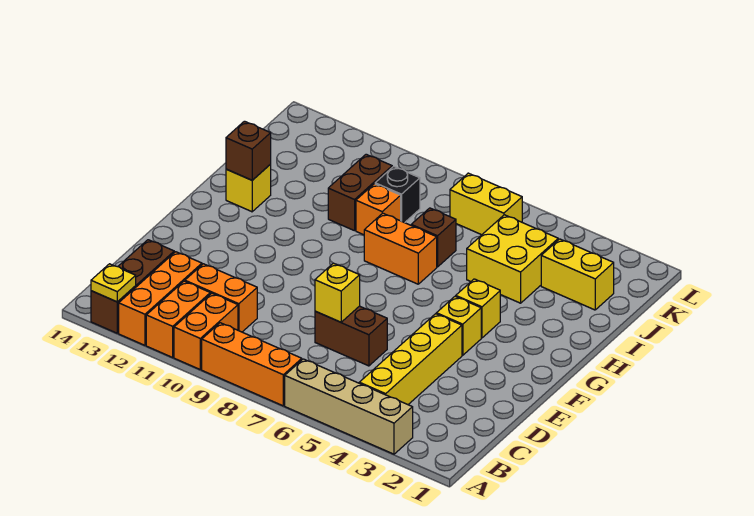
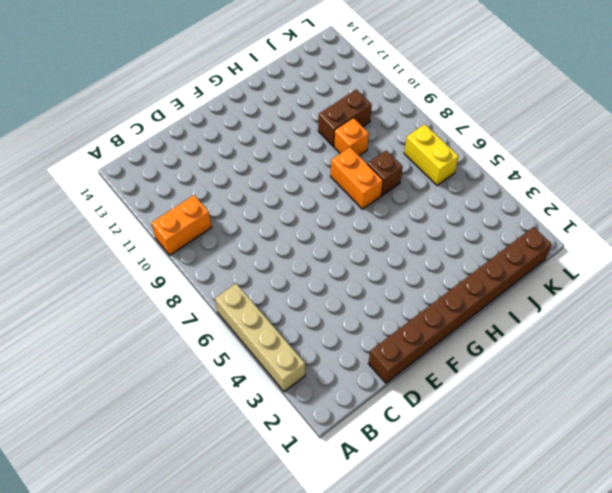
brown 1x8 brick [368,227,552,383] -> none
none -> orange 1x3 brick [202,323,302,406]
none -> orange 1x2 brick [146,281,210,357]
none -> orange 1x3 brick [119,252,202,345]

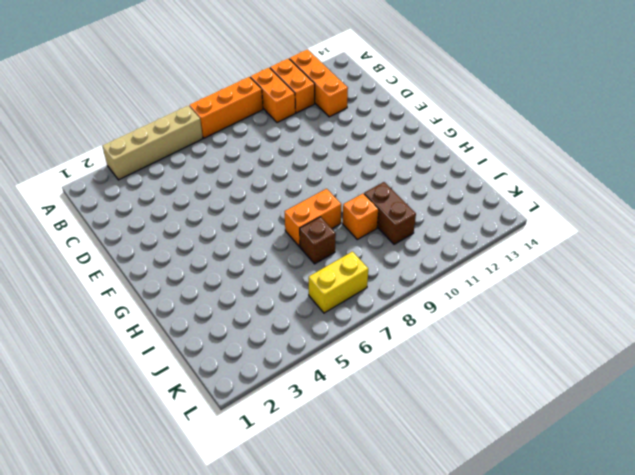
none -> brown 1x3 brick [91,240,174,333]
none -> yellow 1x4 brick [359,314,462,405]
none -> orange 1x2 brick [185,264,257,332]

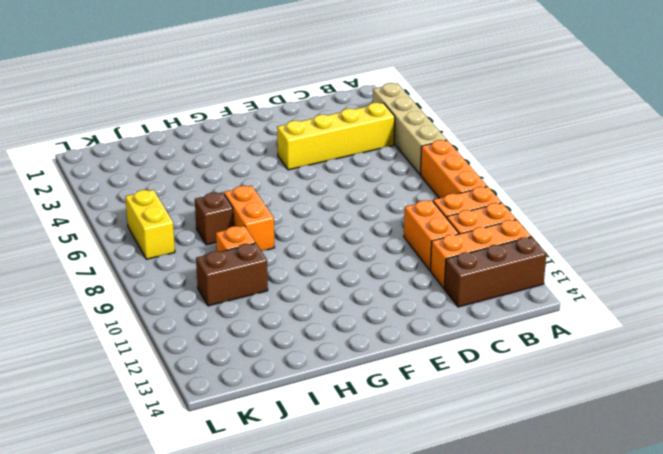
none -> brown 1x2 brick [315,306,387,366]
none -> yellow 1x1 brick [436,296,481,355]
none -> yellow 1x1 brick [456,279,500,338]

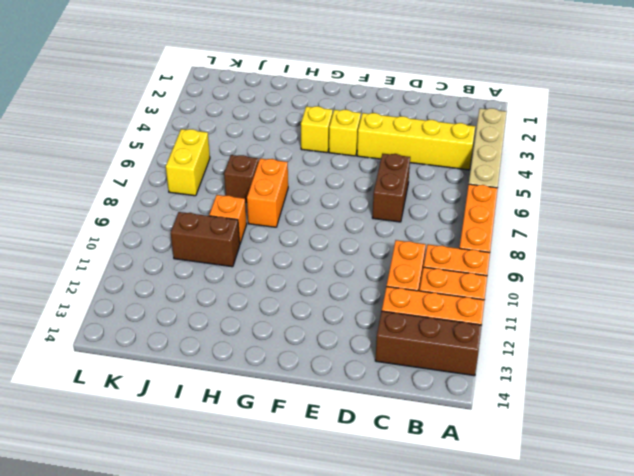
none -> yellow 1x1 brick [226,164,271,212]
none -> yellow 2x2 brick [467,215,558,303]
none -> yellow 1x2 brick [541,239,614,310]

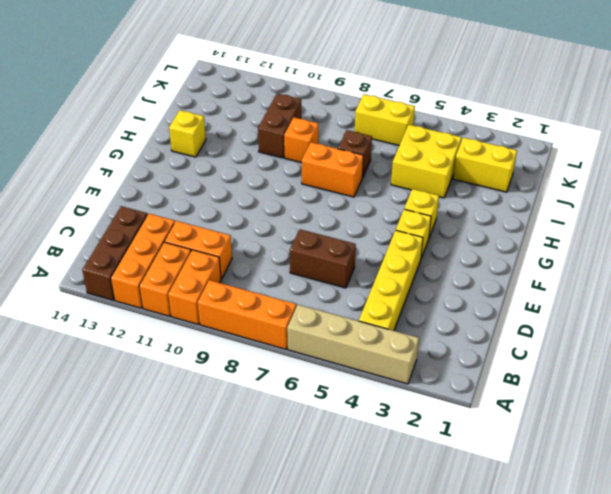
none -> black 1x1 brick [375,166,420,223]
none -> yellow 1x1 plate [91,264,136,302]
none -> yellow 1x1 brick [315,263,360,322]

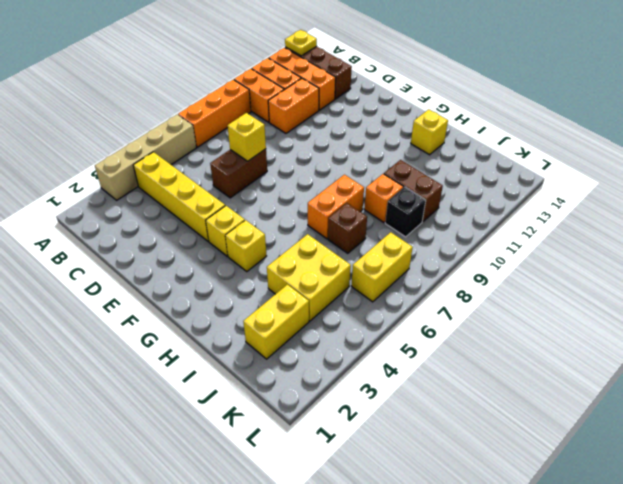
none -> brown 1x1 brick [226,121,271,180]

